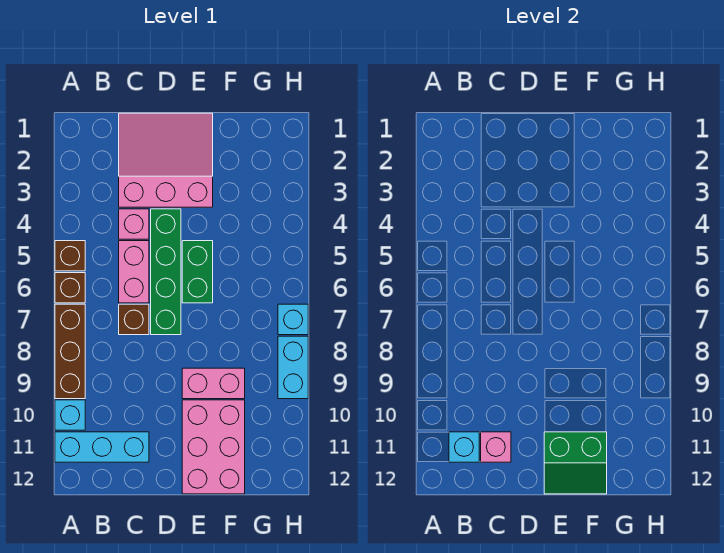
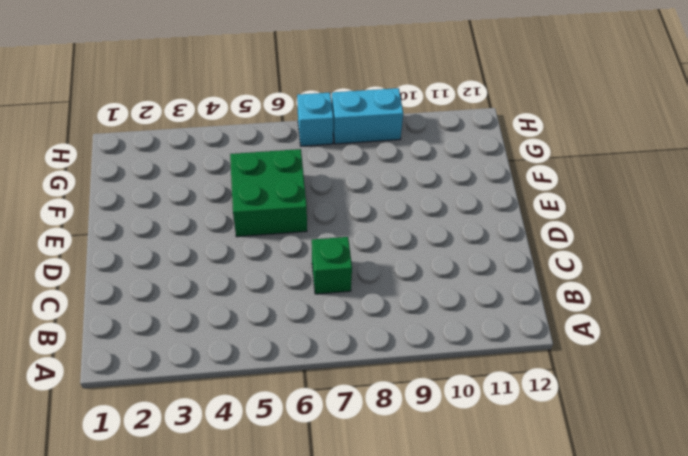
green 1x1 brick [312,237,352,294] -> brown 1x1 brick [119,304,149,335]
green 2x2 brick [230,149,307,237] -> green 1x2 brick [182,241,213,303]
none -> brown 1x1 brick [55,241,85,271]
none -> brown 1x1 brick [55,273,85,303]
none -> brown 1x3 brick [55,304,85,399]

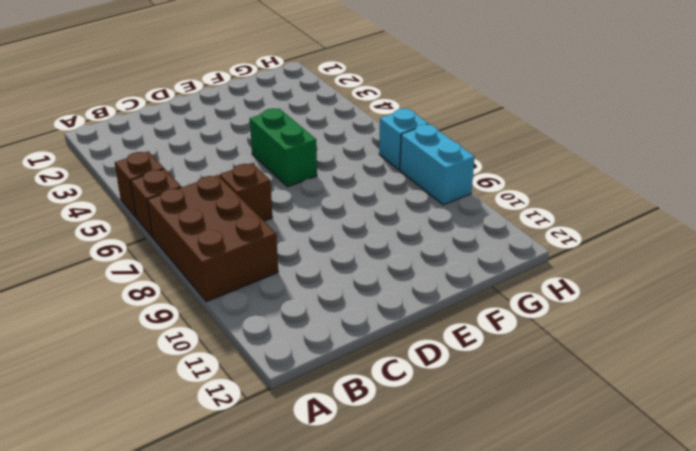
brown 2x3 brick [147,175,278,302] -> brown 1x3 brick [55,304,85,399]
none -> cyan 1x1 brick [55,400,85,430]
none -> cyan 1x3 brick [55,432,149,462]
none -> pink 3x3 slope [119,113,213,207]

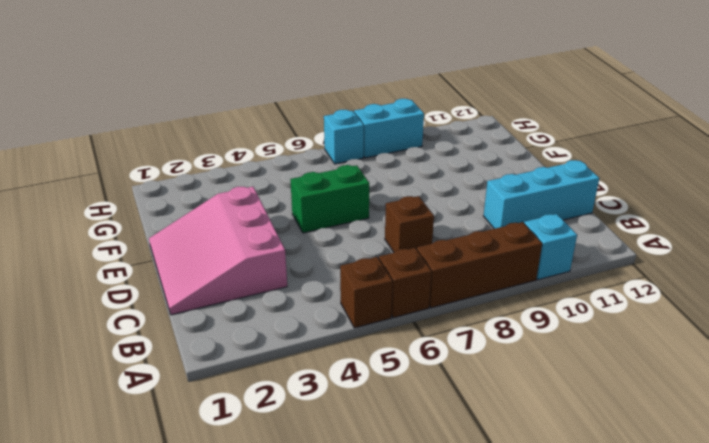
cyan 1x3 brick [484,160,599,229] -> cyan 1x3 brick turned to [55,432,149,462]
none -> pink 1x1 brick [119,209,149,239]
none -> pink 1x2 brick [119,241,149,303]
none -> green 1x4 brick [151,209,181,335]

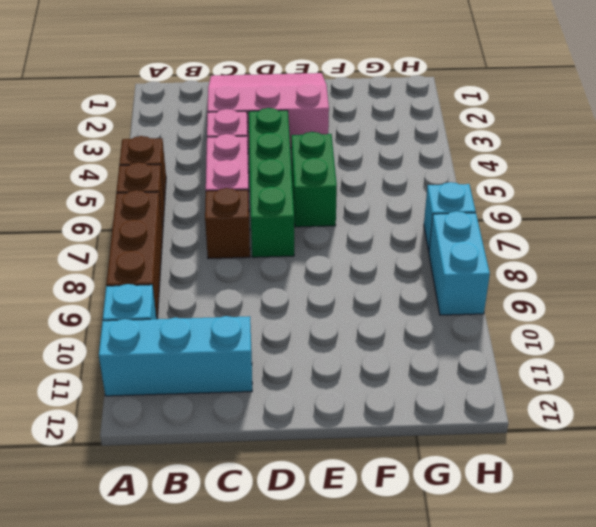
none -> pink 1x2 brick [182,368,245,399]
none -> pink 2x3 brick [182,400,245,494]
none -> cyan 1x1 brick [449,432,479,462]

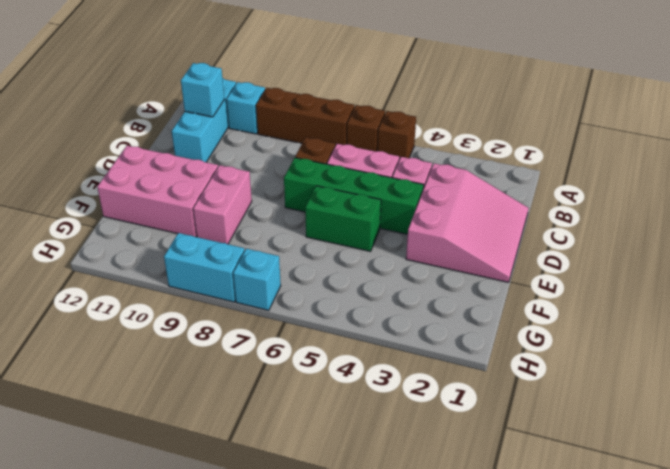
none -> pink 1x1 brick [481,432,511,462]
none -> green 2x2 slope [544,432,607,494]

